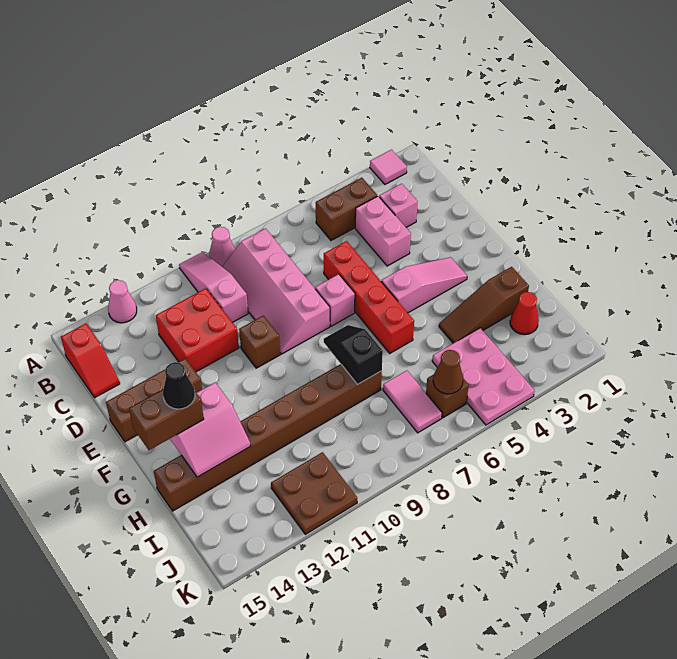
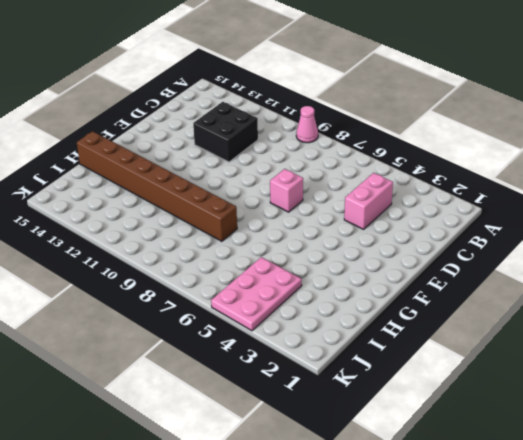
black 2x2 brick [193,102,258,162] -> red 2x2 brick [156,288,239,372]
none -> pink 1x1 tile [370,150,407,184]
none -> pink 1x3 slope [179,252,248,322]
none -> pink 1x1 cone [108,280,137,323]

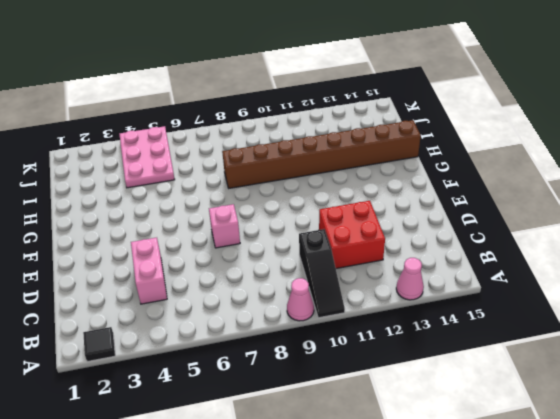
black 1x1 tile [83,327,115,362] -> pink 1x1 tile [370,150,407,184]
black 1x3 slope [299,229,345,318] -> pink 1x3 slope [179,252,248,322]
none -> brown 1x2 brick [316,178,377,240]
none -> pink 2x4 slope [222,228,330,354]
none -> red 1x2 slope [61,324,120,398]

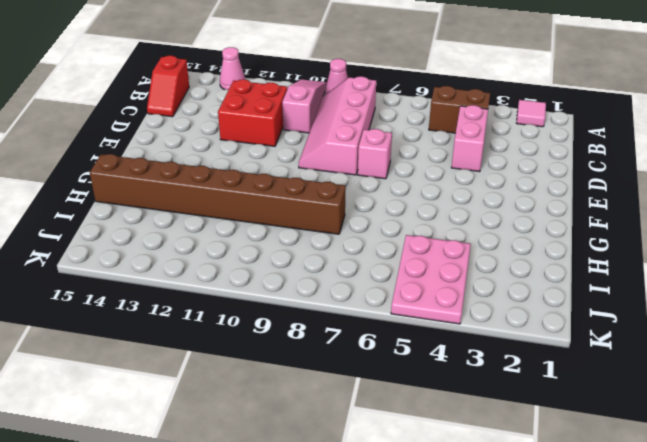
none -> pink 1x1 brick [379,184,418,227]
none -> red 1x4 brick [324,241,414,353]
none -> brown 1x1 brick [239,316,280,368]

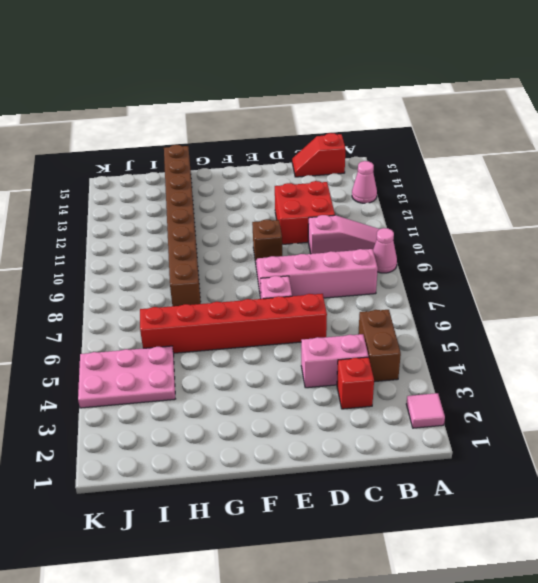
red 1x1 brick [337,357,374,409] -> pink 1x1 brick [379,184,418,227]
red 1x6 brick [140,294,327,353] -> red 1x4 brick [324,241,414,353]
none -> brown 1x3 brick [106,358,202,442]
none -> pink 1x3 slope [381,257,467,313]
none -> brown 1x3 slope [439,267,529,343]

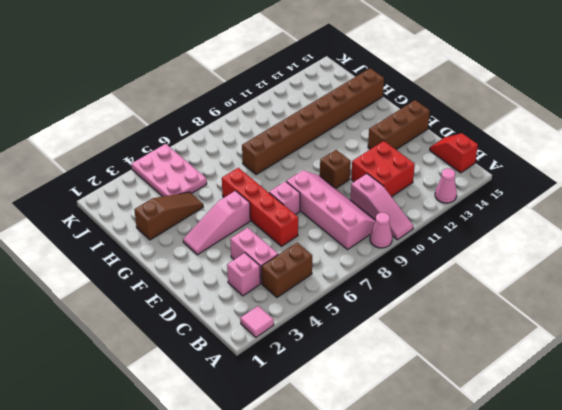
none -> red 1x1 cone [510,292,539,335]
none -> pink 1x2 tile [383,371,442,433]
none -> brown 1x1 brick [426,374,469,418]

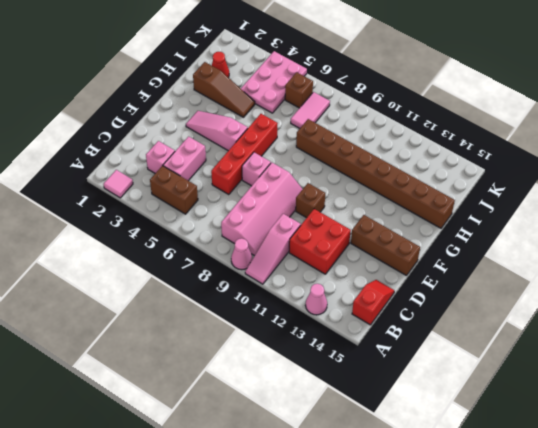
none -> brown 2x2 plate [271,452,357,534]
none -> black 1x2 slope [324,325,383,385]
none -> pink 2x2 slope [170,382,251,477]

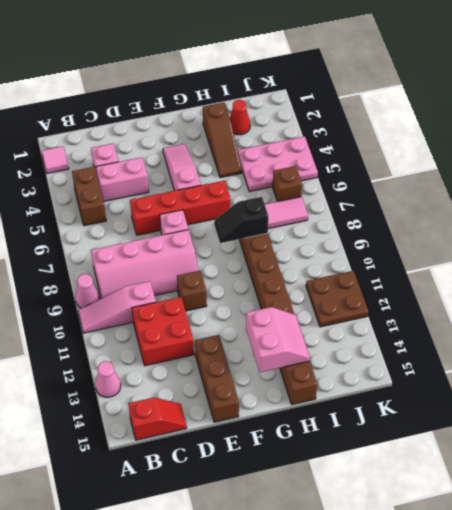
none -> brown 1x1 cone [433,350,463,394]
none -> brown 1x2 brick [129,389,204,450]
none -> black 1x1 cone [163,362,195,409]

